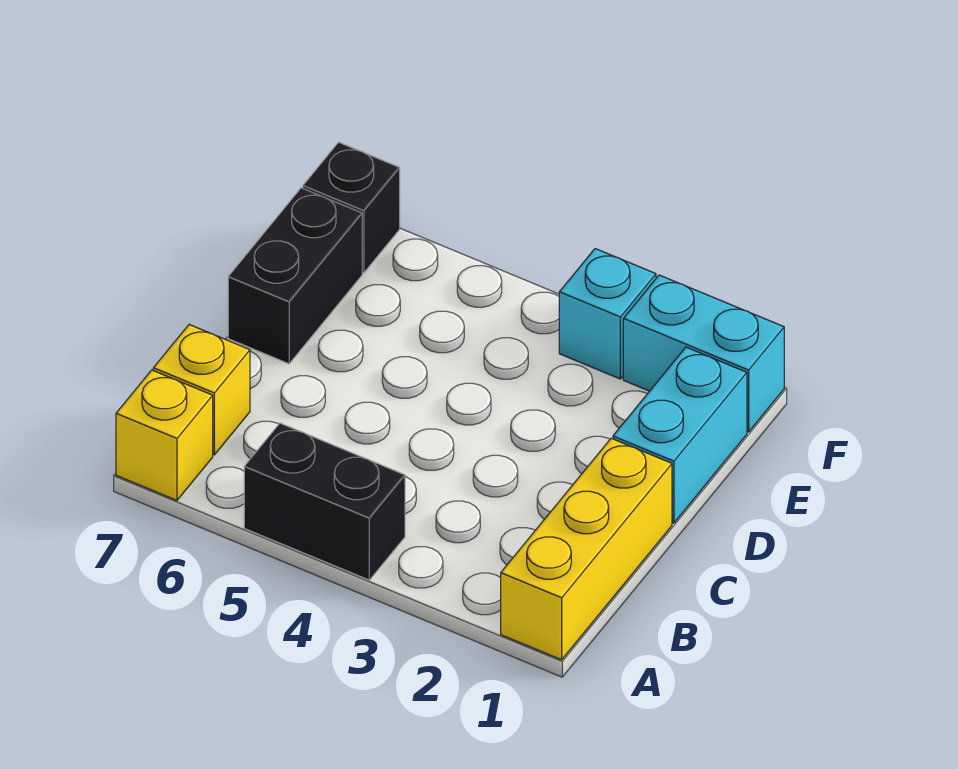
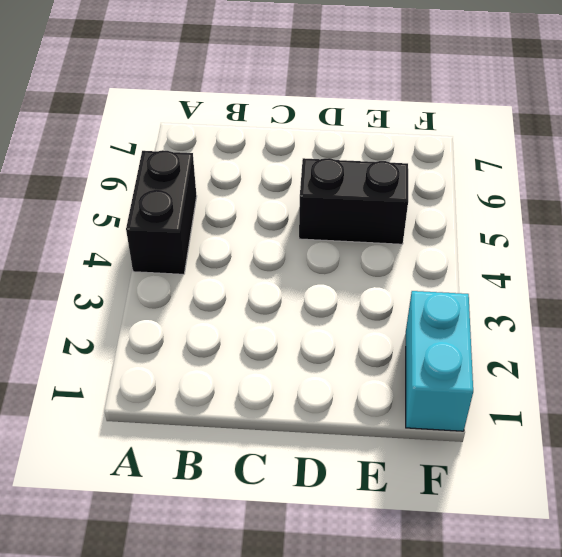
black 1x2 brick [299,158,408,244] -> black 1x2 brick moved to [228,188,362,364]
none -> yellow 1x3 brick [501,438,672,660]
none -> yellow 1x1 brick [116,370,213,500]

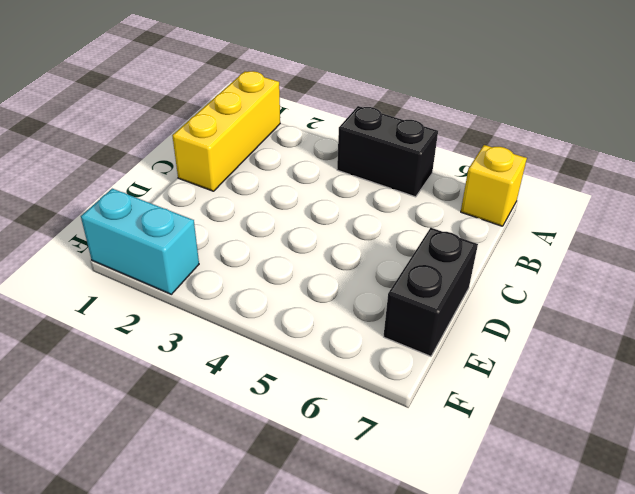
none -> yellow 1x1 brick [153,325,250,455]
none -> cyan 1x2 brick [613,347,747,523]

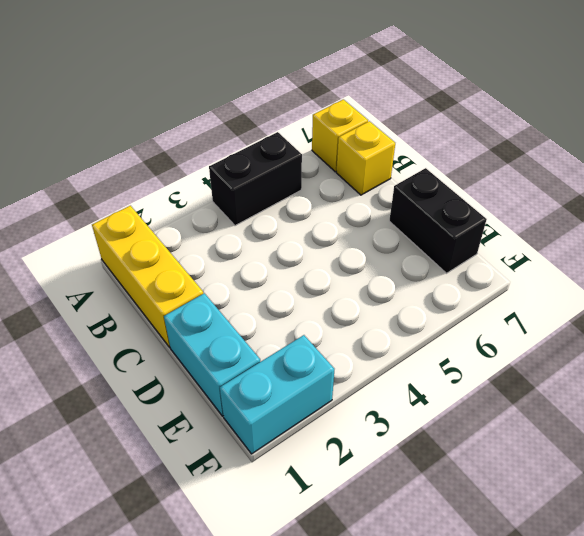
none -> cyan 1x1 brick [559,249,656,379]
none -> black 1x1 brick [303,142,400,273]

